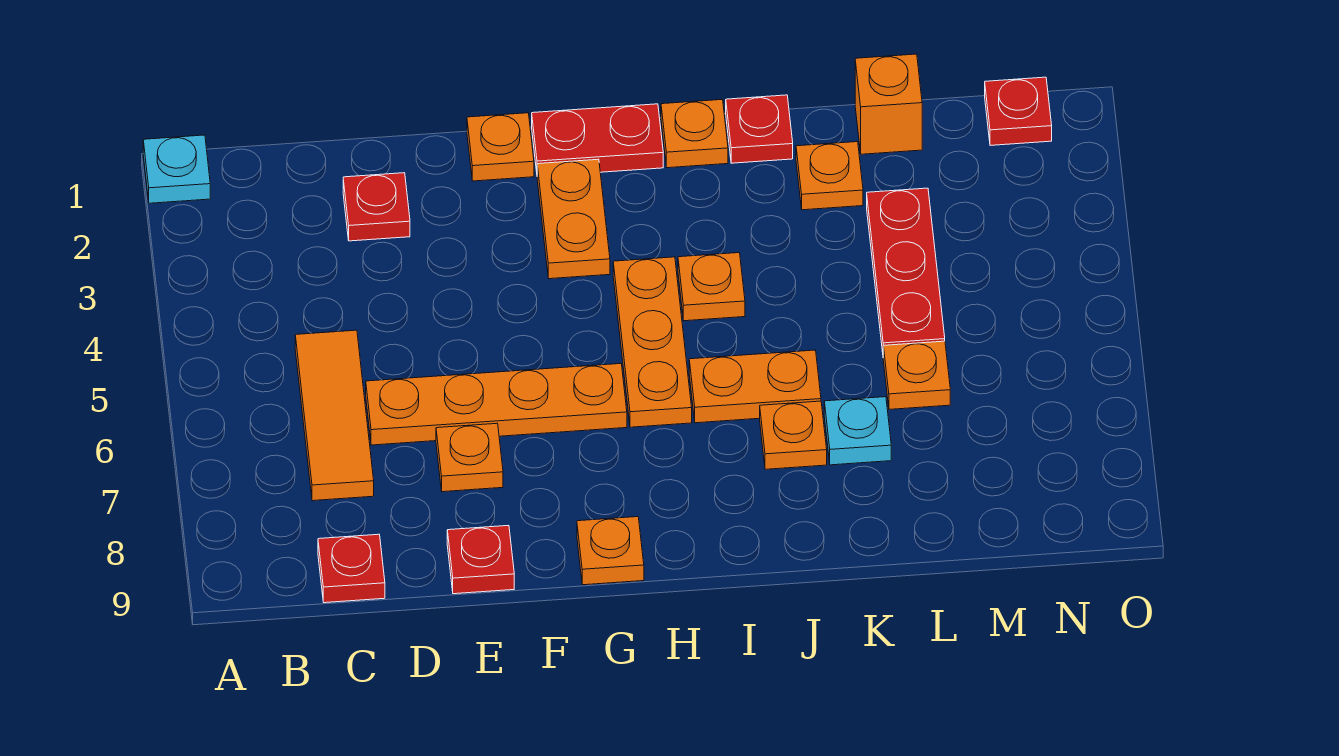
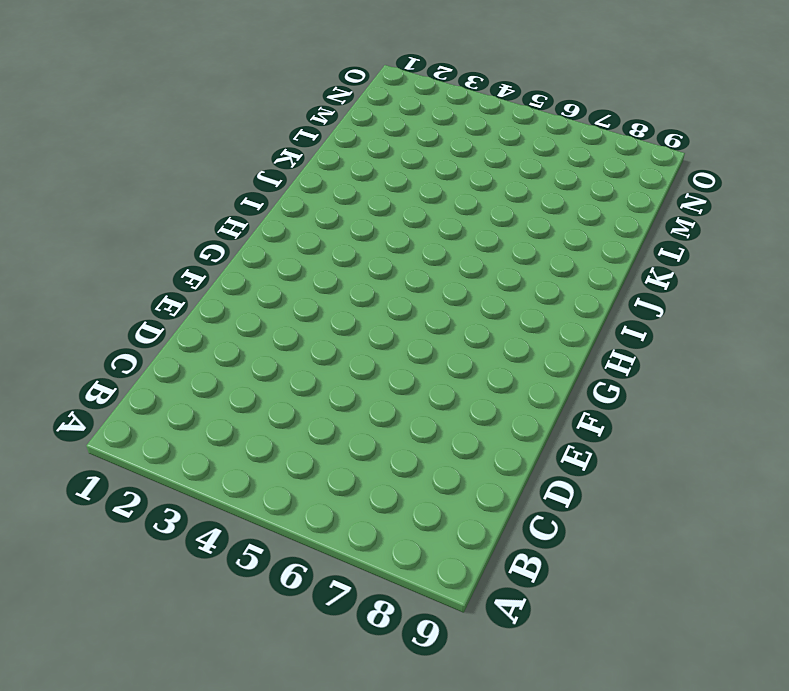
none -> cyan 1x1 plate [143,135,210,203]
none -> orange 1x3 tile [295,330,374,501]
none -> red 1x1 plate [318,534,385,603]

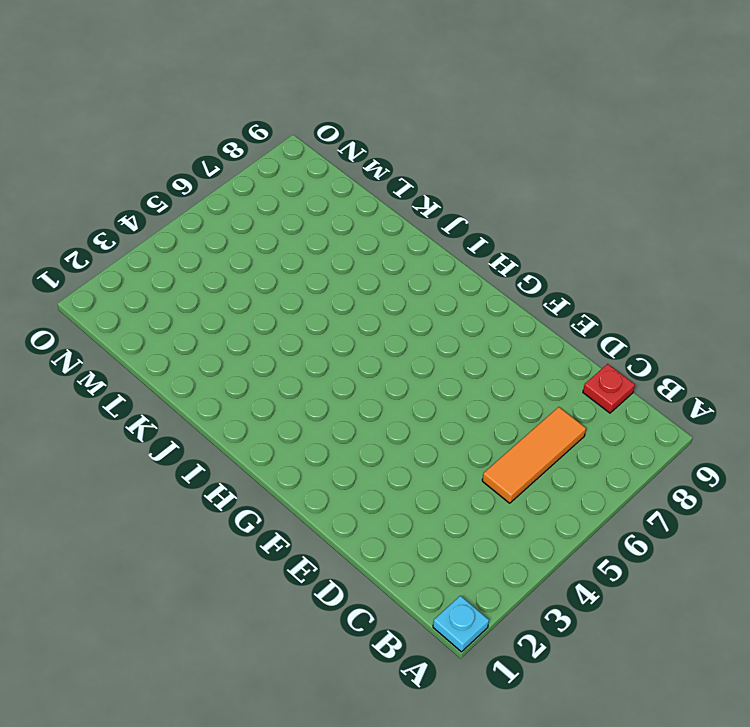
none -> red 1x1 plate [343,173,410,241]
none -> orange 1x4 plate [366,364,627,445]
none -> orange 1x1 plate [436,423,503,492]

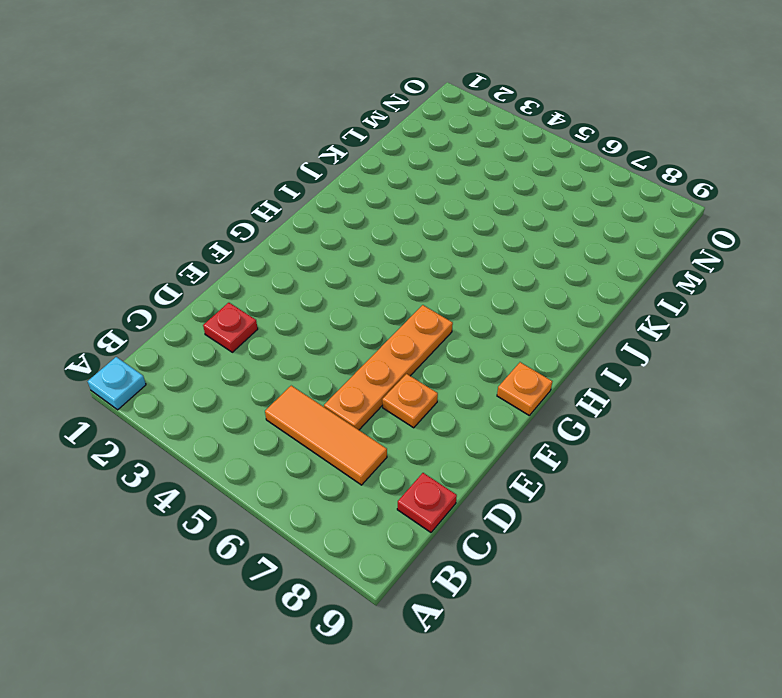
none -> red 1x1 plate [447,525,514,594]
none -> orange 1x1 plate [467,113,534,181]
none -> red 1x2 plate [532,104,663,172]

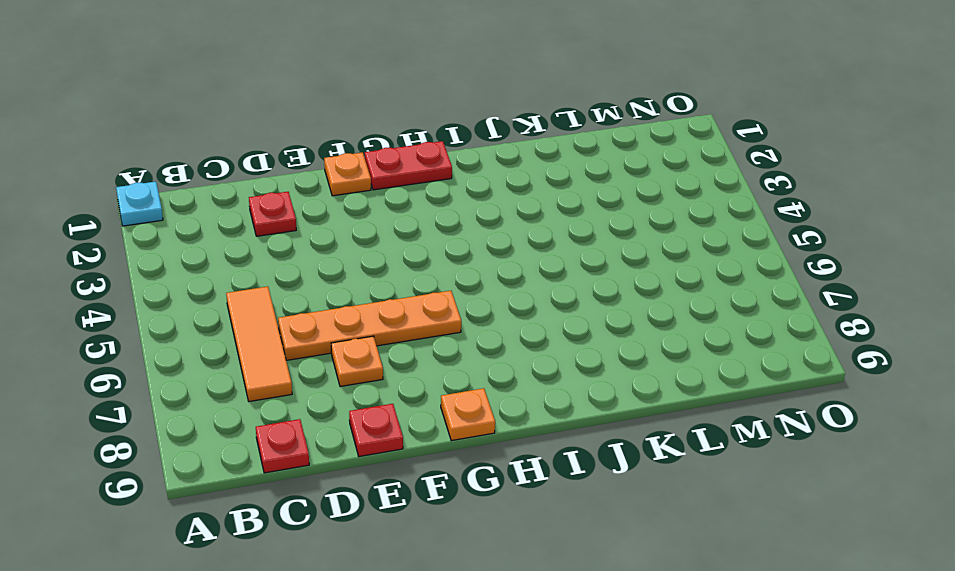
none -> orange 1x2 plate [537,159,610,279]
none -> orange 1x3 plate [613,257,692,427]
none -> orange 1x1 plate [661,100,728,168]

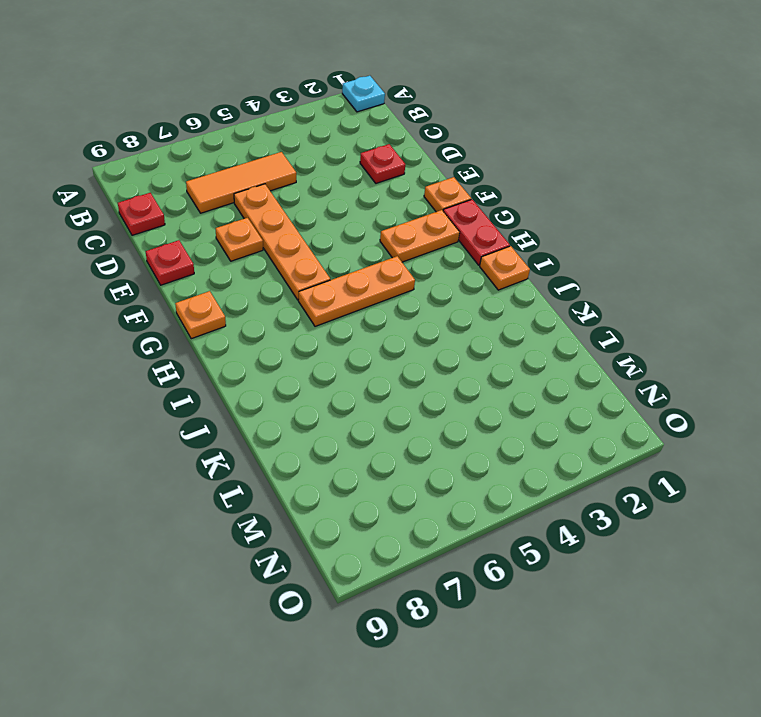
none -> orange 1x1 plate [678,253,745,321]
none -> orange 1x2 plate [689,350,821,423]
none -> red 1x1 plate [726,95,793,163]

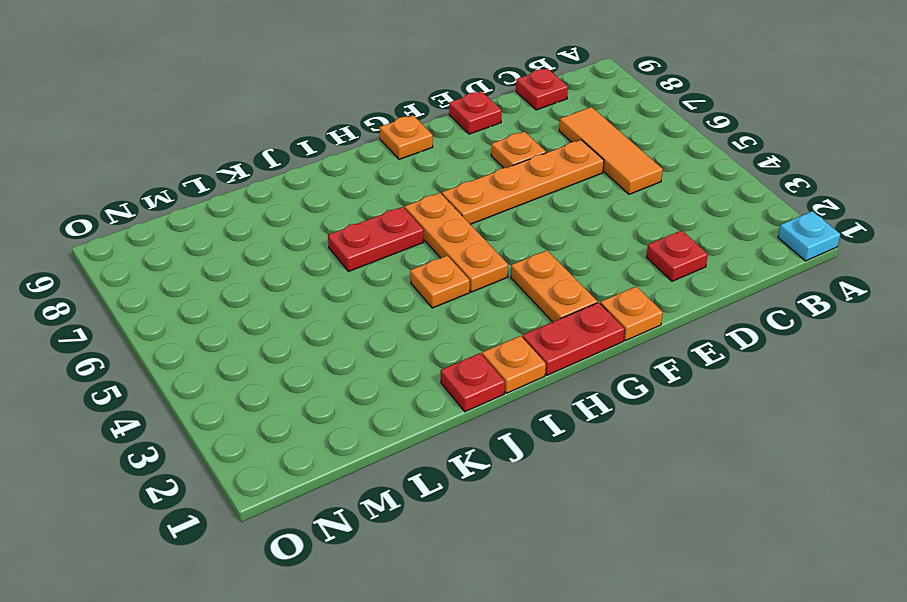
red 1x2 plate [328,207,424,271] -> orange 1x2 plate [689,350,821,423]
none -> orange 1x1 plate [760,401,827,469]
none -> orange 1x1 plate [796,142,863,210]
none -> cyan 1x1 plate [824,397,891,465]

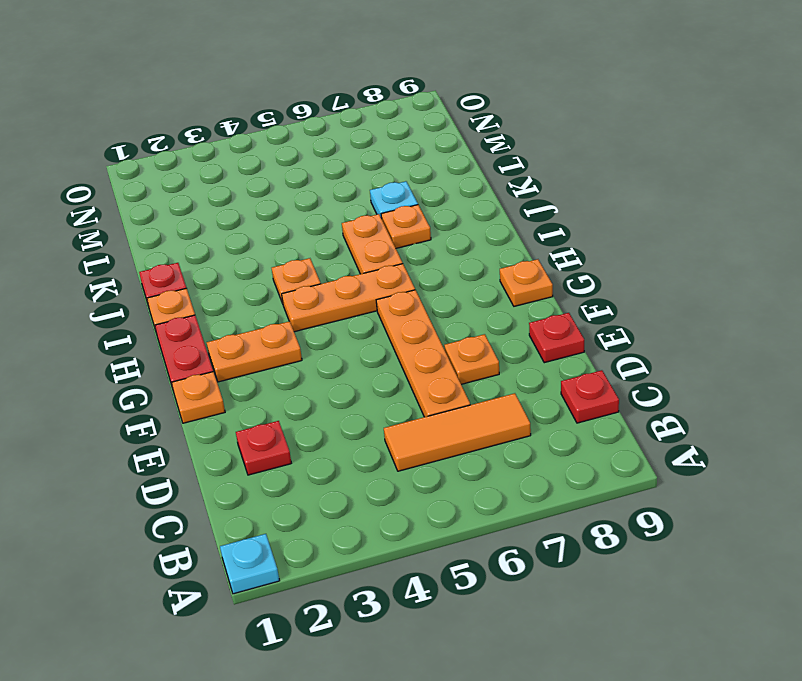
none -> orange 1x1 plate [796,142,863,210]
none -> orange 1x1 brick [855,54,922,154]
none -> red 1x3 plate [867,188,945,352]

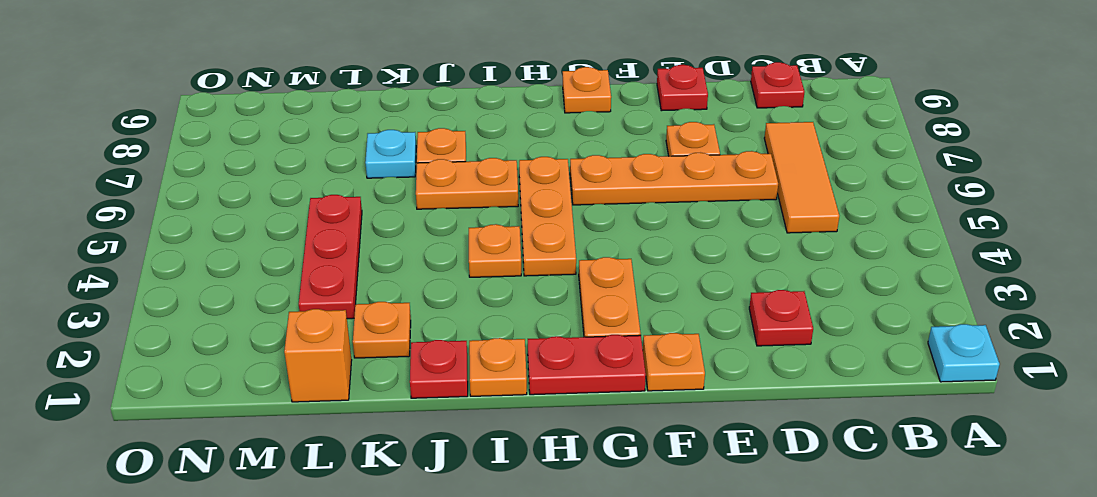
none -> orange 1x1 plate [883,341,950,409]
none -> red 1x1 plate [985,77,1052,145]

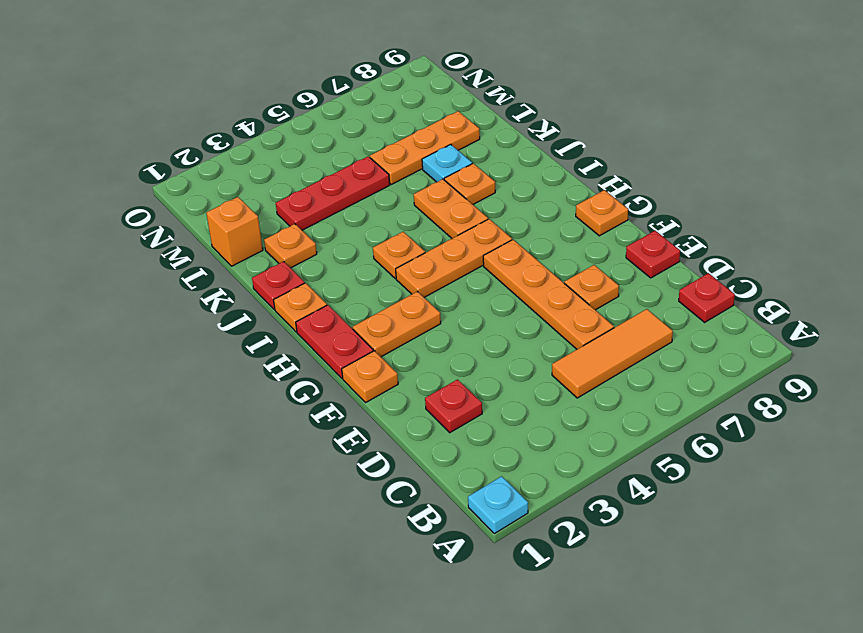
orange 1x3 plate [370,111,480,185] -> orange 1x1 plate [883,341,950,409]
none -> red 1x1 plate [985,77,1052,145]

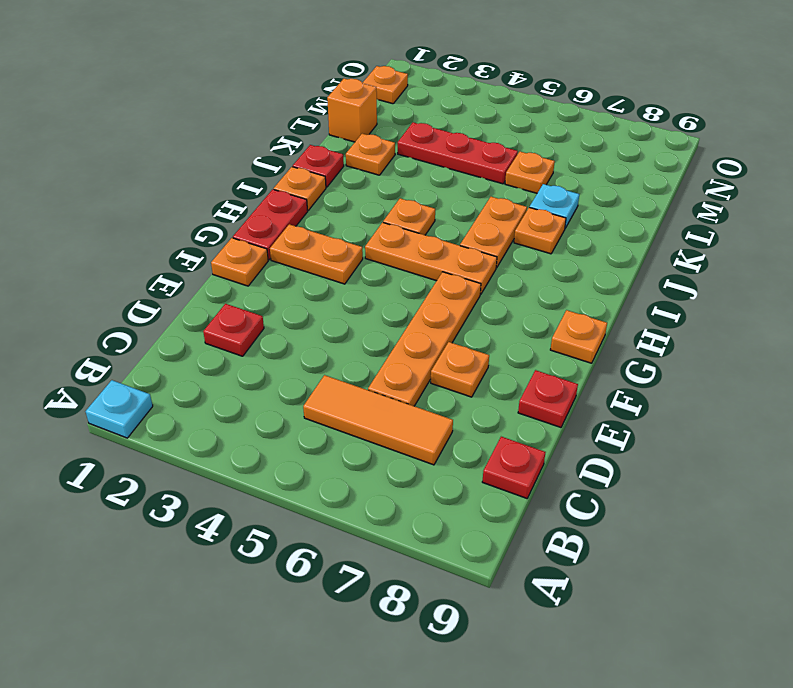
orange 1x1 plate [363,66,408,104] -> red 1x1 plate [985,77,1052,145]

